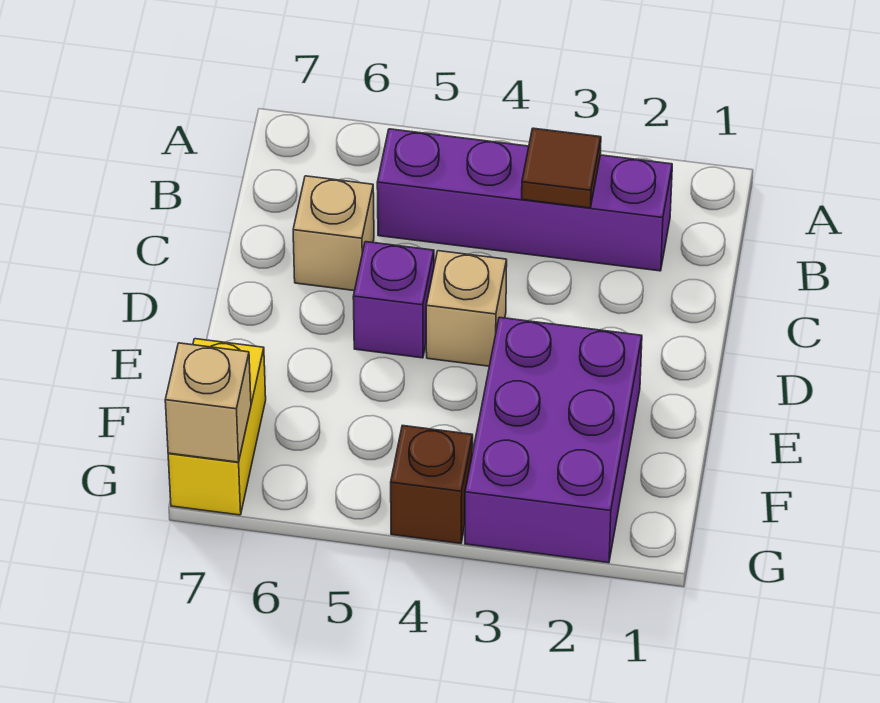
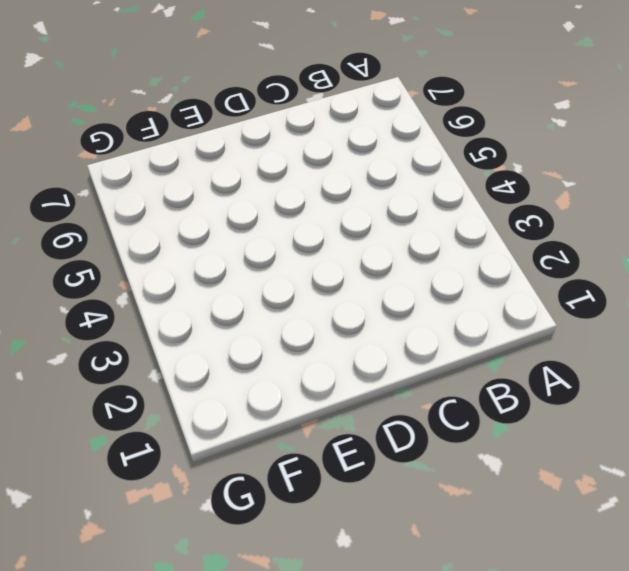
none -> purple 1x4 brick [377,129,672,271]
none -> tan 1x1 brick [293,176,374,291]

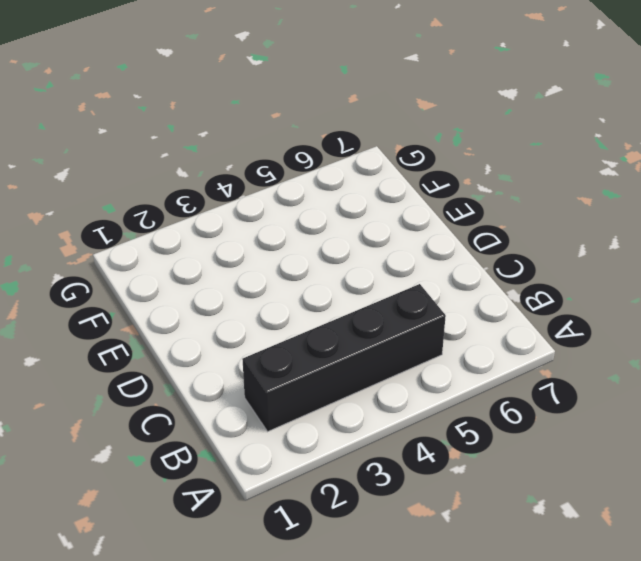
black 1x4 brick [242,284,446,431] -> purple 1x4 brick [377,129,672,271]
none -> tan 1x1 brick [293,176,374,291]
none -> tan 1x1 brick [426,251,507,366]

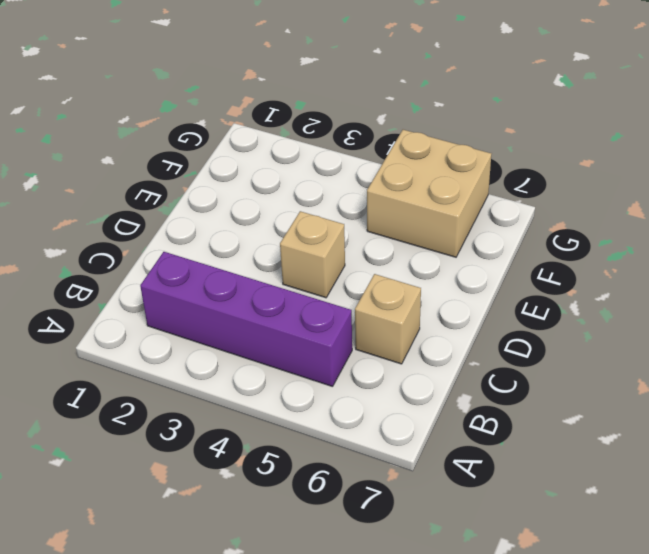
tan 2x2 brick [367,130,491,257] -> none
none -> purple 1x1 brick [353,242,434,358]
none -> purple 2x3 brick [465,317,642,563]

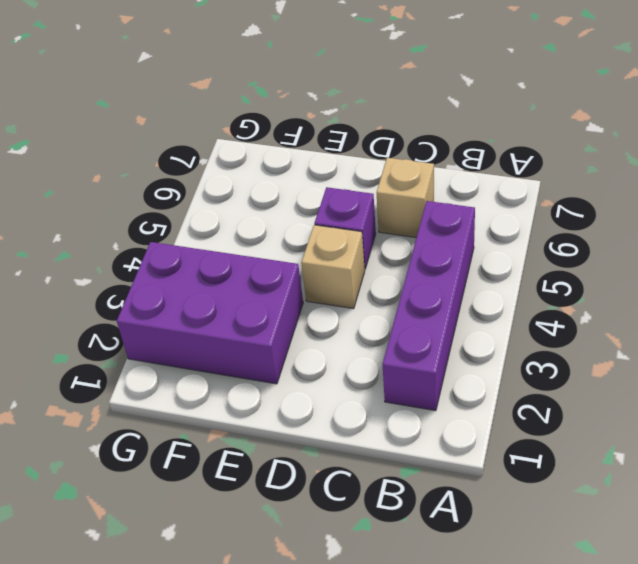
none -> yellow 1x2 brick [168,339,266,515]
none -> brown 1x1 brick [391,425,473,544]

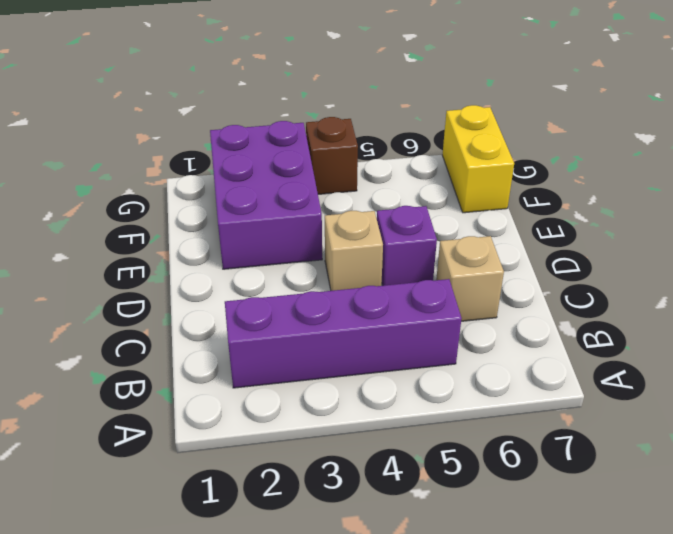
none -> brown 1x1 tile [522,128,601,208]
none -> tan 1x1 brick [165,343,251,462]

